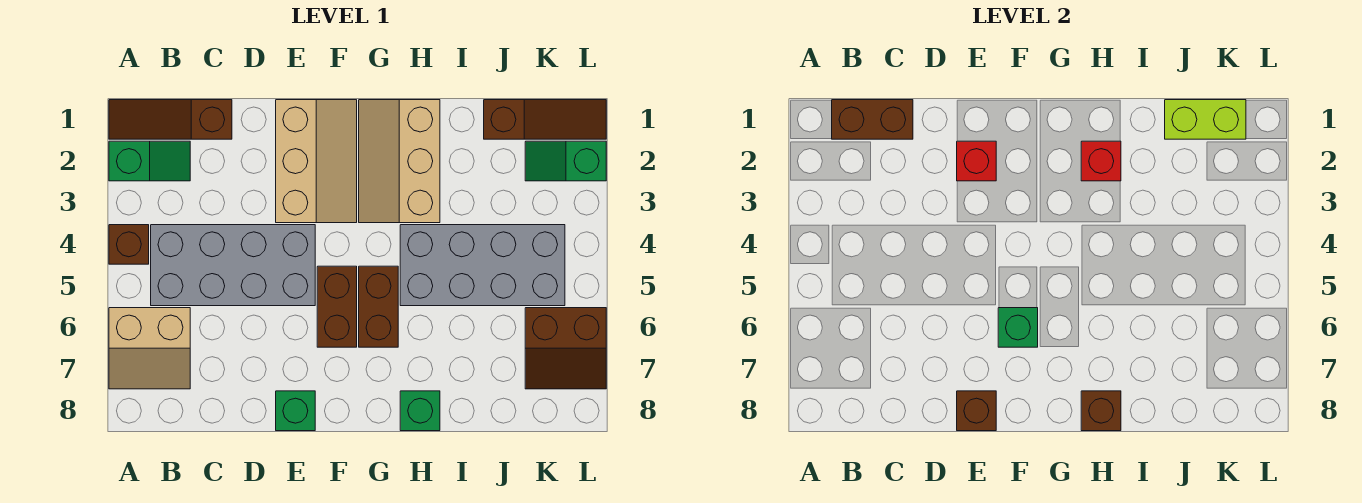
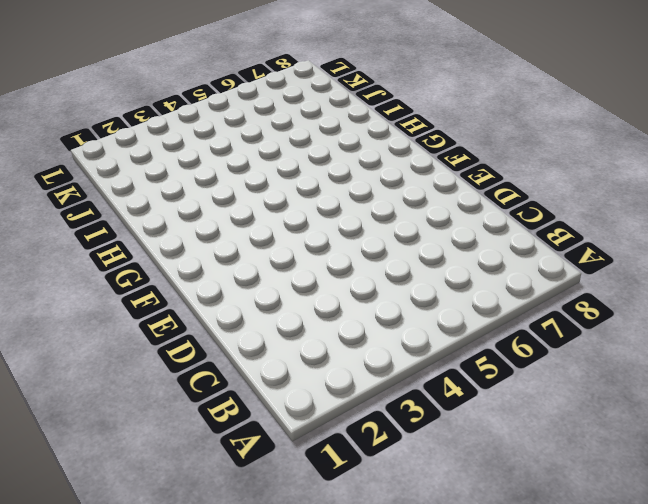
none -> brown 1x3 slope [109,100,232,139]
none -> green 1x2 slope [109,141,190,181]
none -> brown 1x1 brick [109,225,149,264]

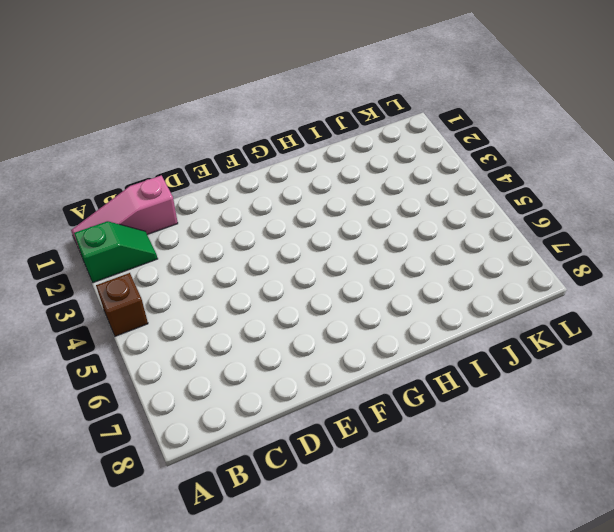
pink 1x3 slope [71,175,178,251] -> brown 1x3 slope [109,100,232,139]
none -> tan 2x2 slope [109,308,190,389]
none -> grey 2x4 brick [151,225,315,306]
none -> tan 2x3 slope [276,100,357,223]

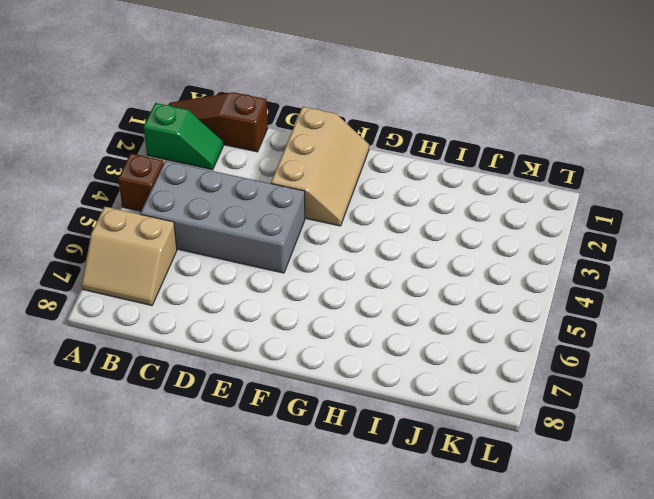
none -> green 1x1 brick [276,391,315,431]
none -> brown 1x2 brick [317,266,357,347]
none -> tan 2x3 slope [359,100,440,223]

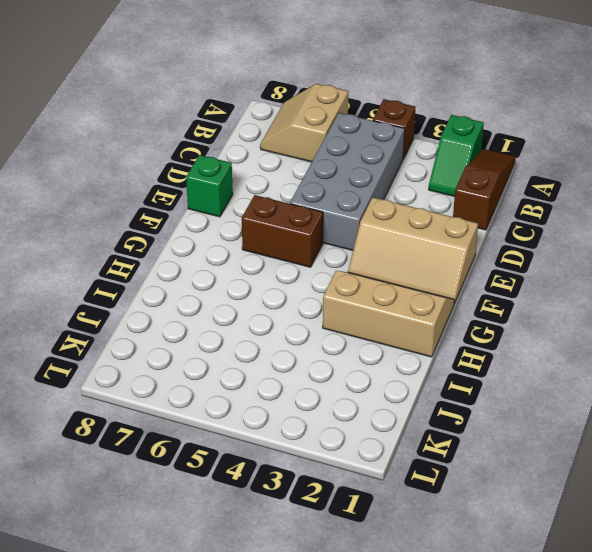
none -> brown 1x2 brick [359,266,398,347]
none -> grey 2x4 brick [400,225,565,306]
none -> green 1x1 brick [400,391,440,431]

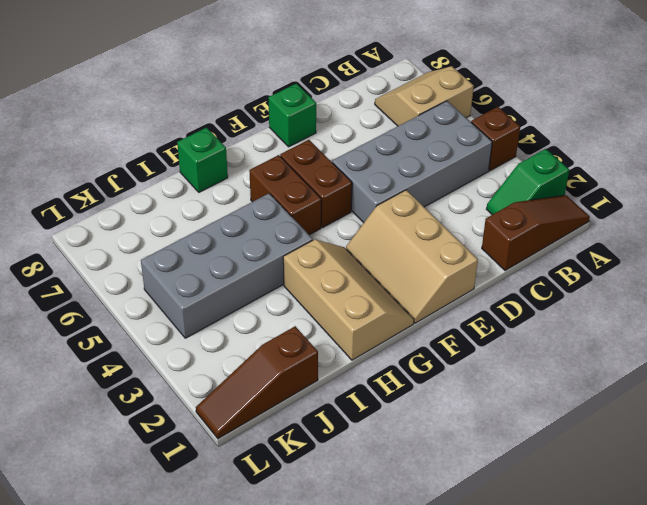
none -> green 1x2 slope [525,141,606,181]
none -> brown 2x2 slope [525,308,606,389]
none -> brown 1x2 brick [832,100,913,139]

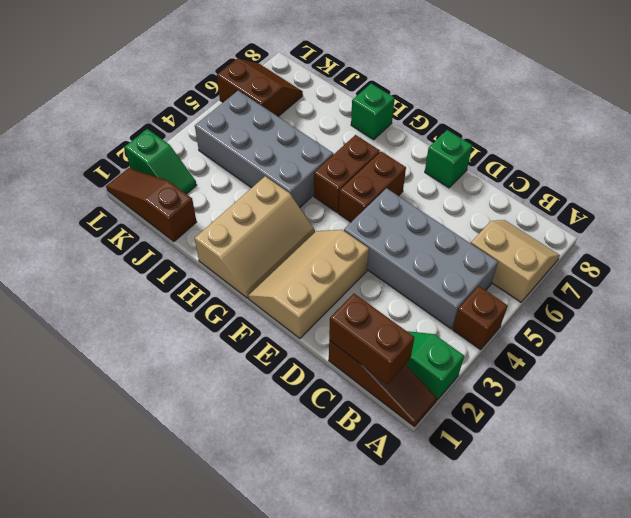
none -> red 1x1 brick [957,141,996,181]
none -> brown 1x1 brick [957,391,996,431]
none -> green 1x1 brick [998,308,1038,347]

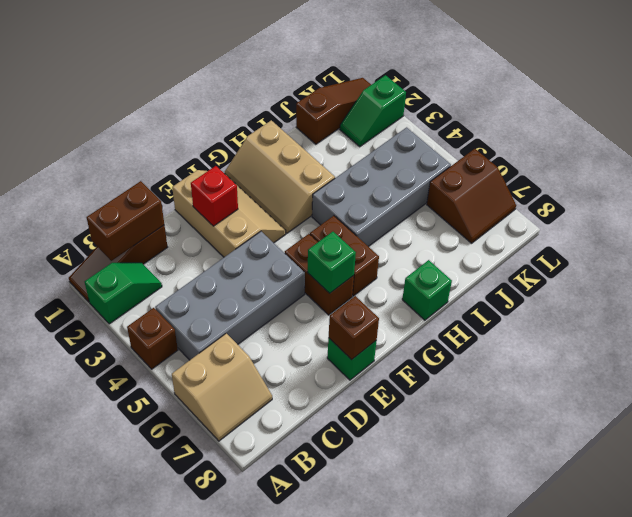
none -> red 1x1 brick [1081,141,1121,181]
none -> brown 1x1 brick [1081,391,1121,431]
none -> lime 1x2 brick [1165,100,1246,139]

